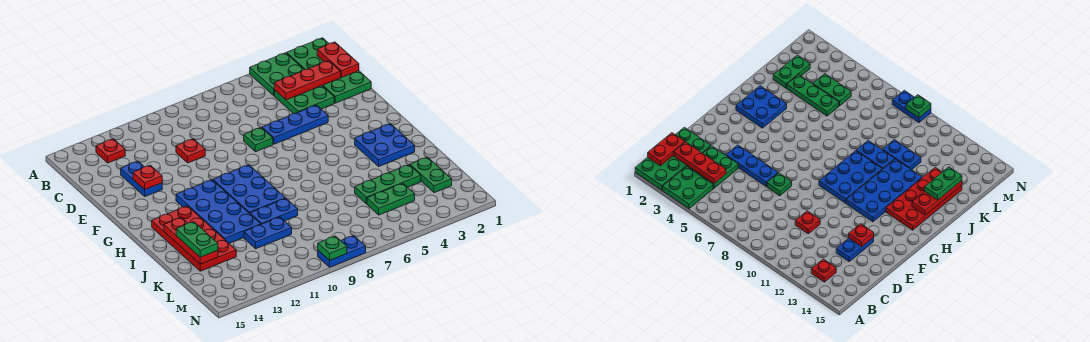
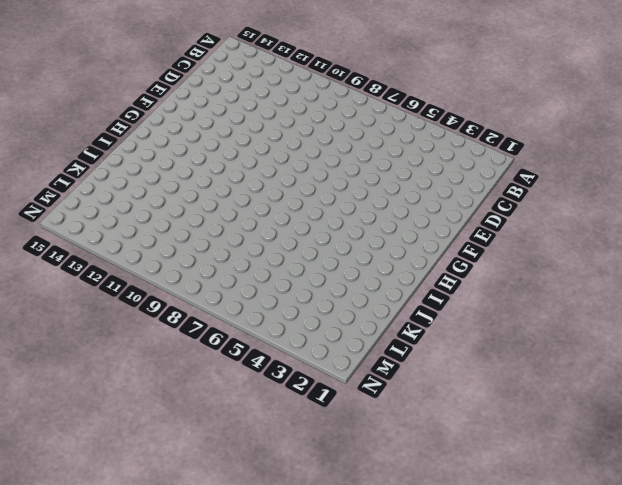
none -> green 2x4 plate [287,38,371,103]
none -> green 2x2 plate [250,53,304,96]
none -> red 1x1 plate [96,139,125,163]

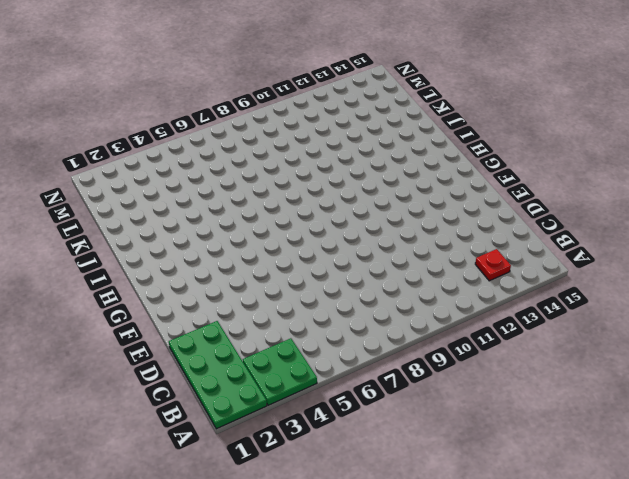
none -> green 2x2 plate [274,86,334,114]
none -> red 1x1 plate [176,139,205,163]
none -> blue 1x2 plate [121,161,162,197]

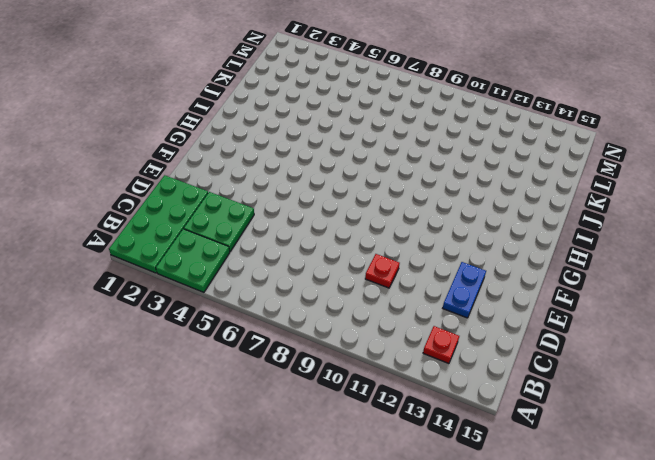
none -> blue 1x3 plate [262,105,328,144]
none -> green 1x1 plate [244,128,273,152]
none -> blue 2x3 plate [213,165,285,214]

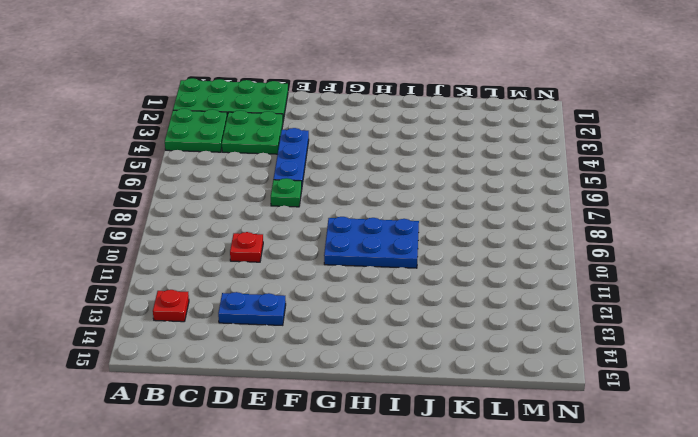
none -> blue 2x4 plate [176,180,261,243]
none -> blue 2x2 plate [355,124,415,166]
none -> red 2x4 plate [152,206,236,271]

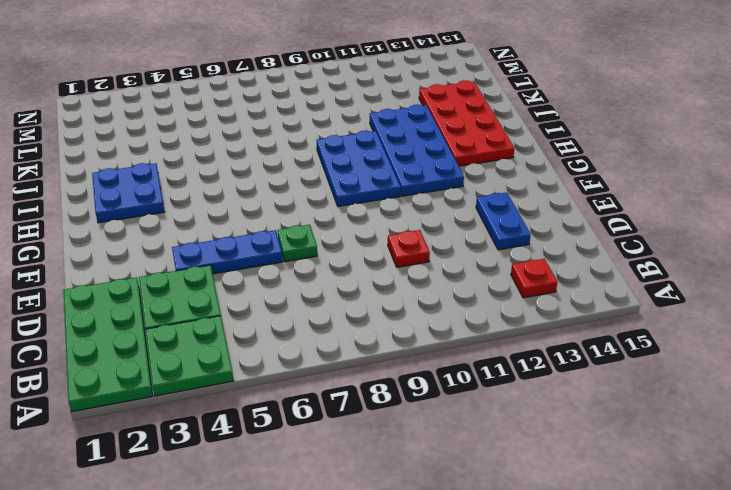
none -> blue 1x2 plate [250,198,298,224]
none -> green 1x2 plate [410,157,452,193]
none -> green 1x3 plate [355,165,421,204]

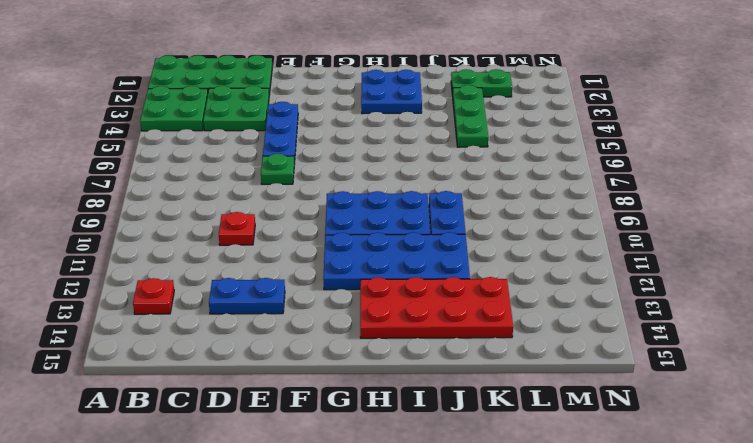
none -> blue 1x2 plate [244,217,292,249]
none -> green 1x2 plate [367,183,415,215]
none -> blue 1x2 plate [318,236,366,267]

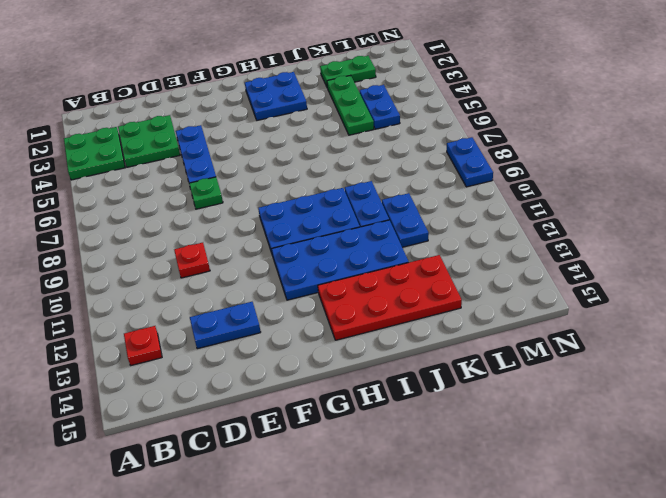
blue 1x2 plate [360,85,400,129] -> green 1x2 plate [367,183,415,215]
none -> green 2x4 plate [287,38,371,103]
none -> red 1x2 plate [317,42,359,78]
none -> red 1x3 plate [274,61,341,100]

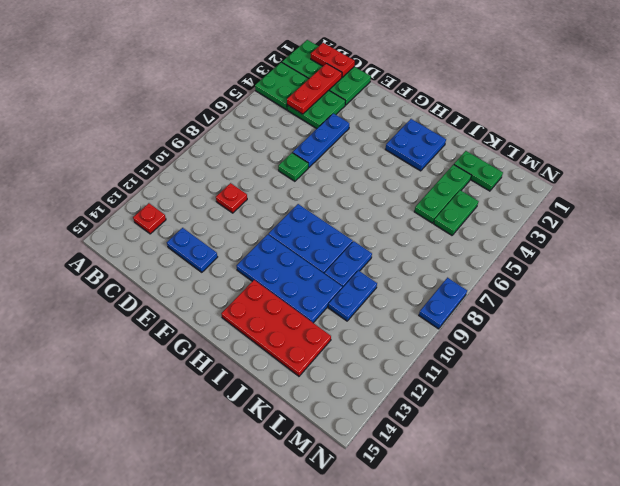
none -> red 1x1 plate [133,165,162,190]
none -> red 1x3 plate [164,217,218,264]
none -> green 1x1 plate [318,236,347,260]

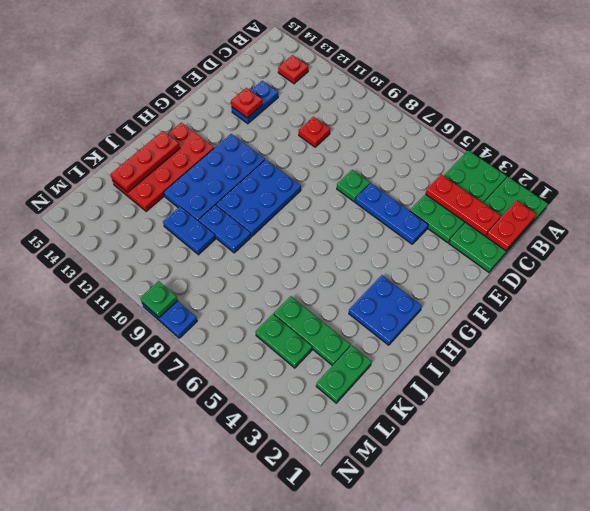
none -> green 1x2 plate [176,222,218,257]

